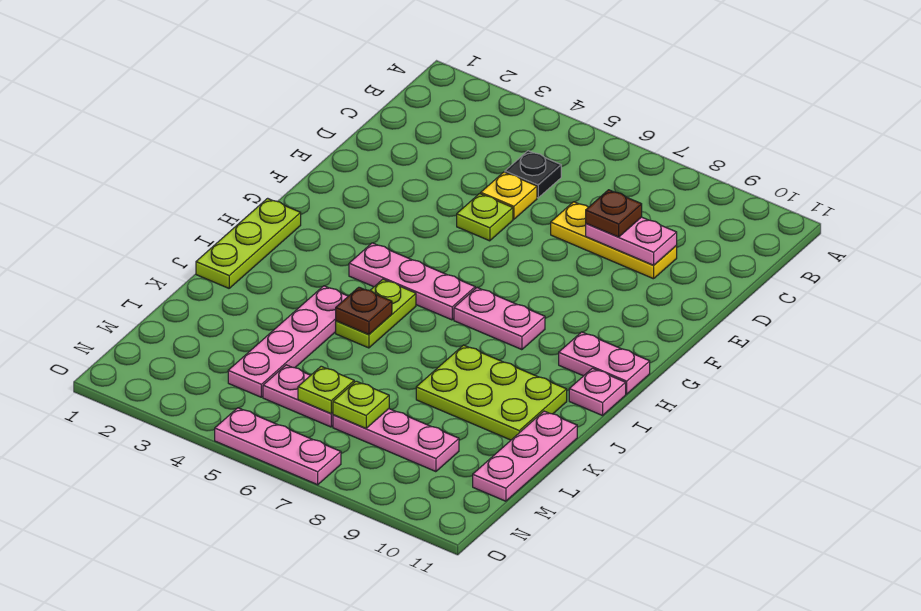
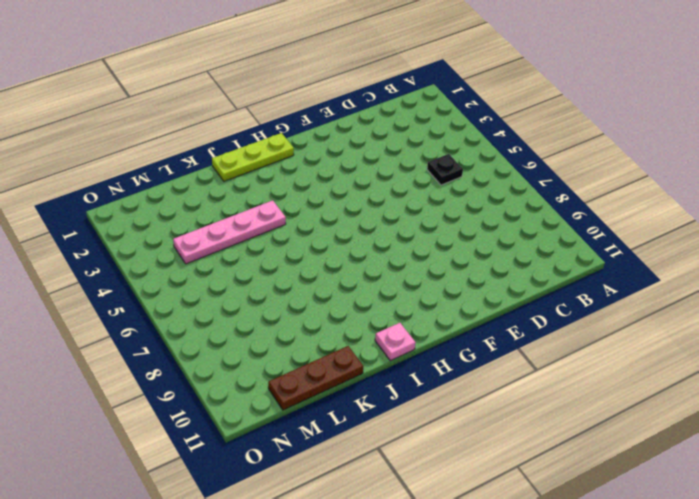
brown 1x3 plate [268,346,363,410] -> pink 1x3 plate [473,411,577,501]
none -> yellow 1x1 plate [481,172,537,219]
none -> yellow 1x3 plate [551,202,677,279]
none -> lime 1x1 plate [457,194,513,241]

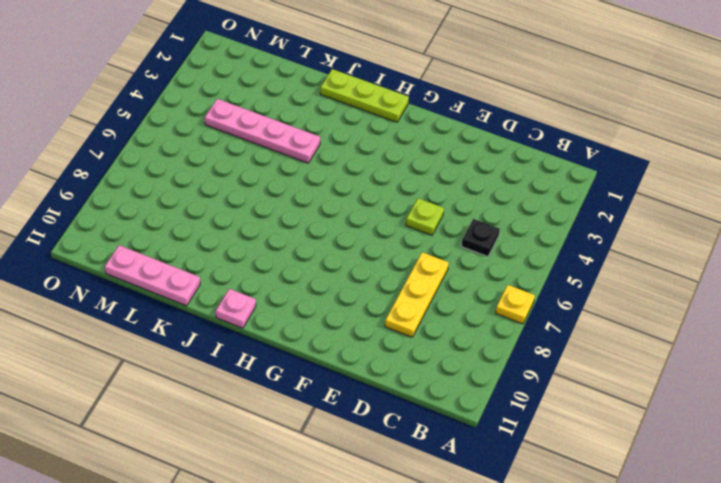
yellow 1x1 plate [496,285,535,324] -> yellow 1x1 plate moved to [481,172,537,219]
none -> pink 1x3 plate [349,243,475,320]
none -> pink 1x2 plate [454,288,545,350]
none -> pink 1x2 plate [559,332,650,394]

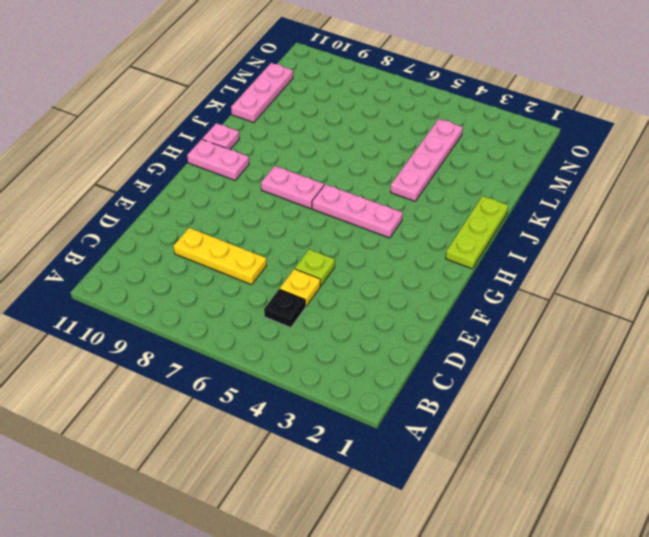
none -> lime 1x2 plate [336,279,416,348]
none -> lime 2x3 plate [416,345,567,440]
none -> pink 1x2 plate [263,365,333,427]

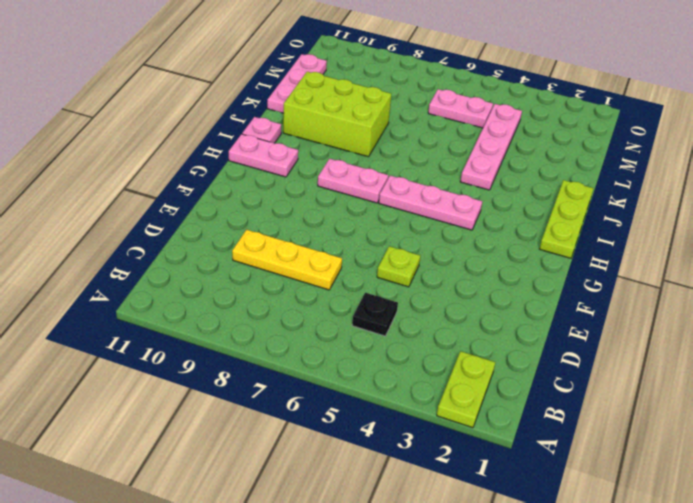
lime 1x2 plate [437,351,495,428] -> lime 1x2 plate moved to [336,279,416,348]
lime 2x3 brick [283,72,391,157] -> lime 2x3 plate [416,345,567,440]
none -> yellow 1x1 plate [481,172,537,219]
none -> pink 1x3 plate [333,409,459,472]
none -> pink 1x3 plate [215,408,341,485]

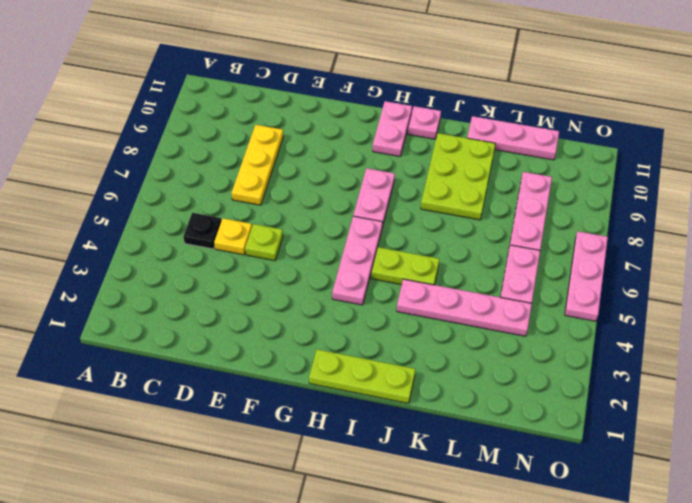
none -> pink 1x2 plate [586,217,677,265]
none -> brown 1x1 plate [336,287,392,334]
none -> lime 1x1 plate [298,366,354,414]

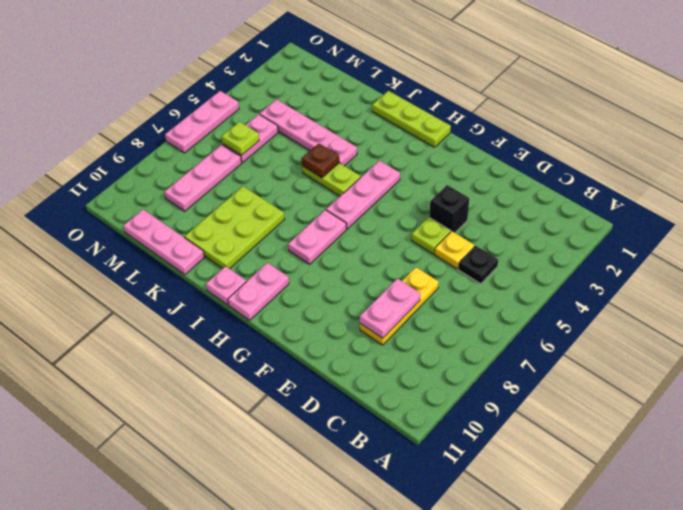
black 1x1 brick [429,185,469,233] -> none
none -> lime 1x1 plate [333,381,389,428]
none -> brown 1x1 plate [586,190,642,237]

